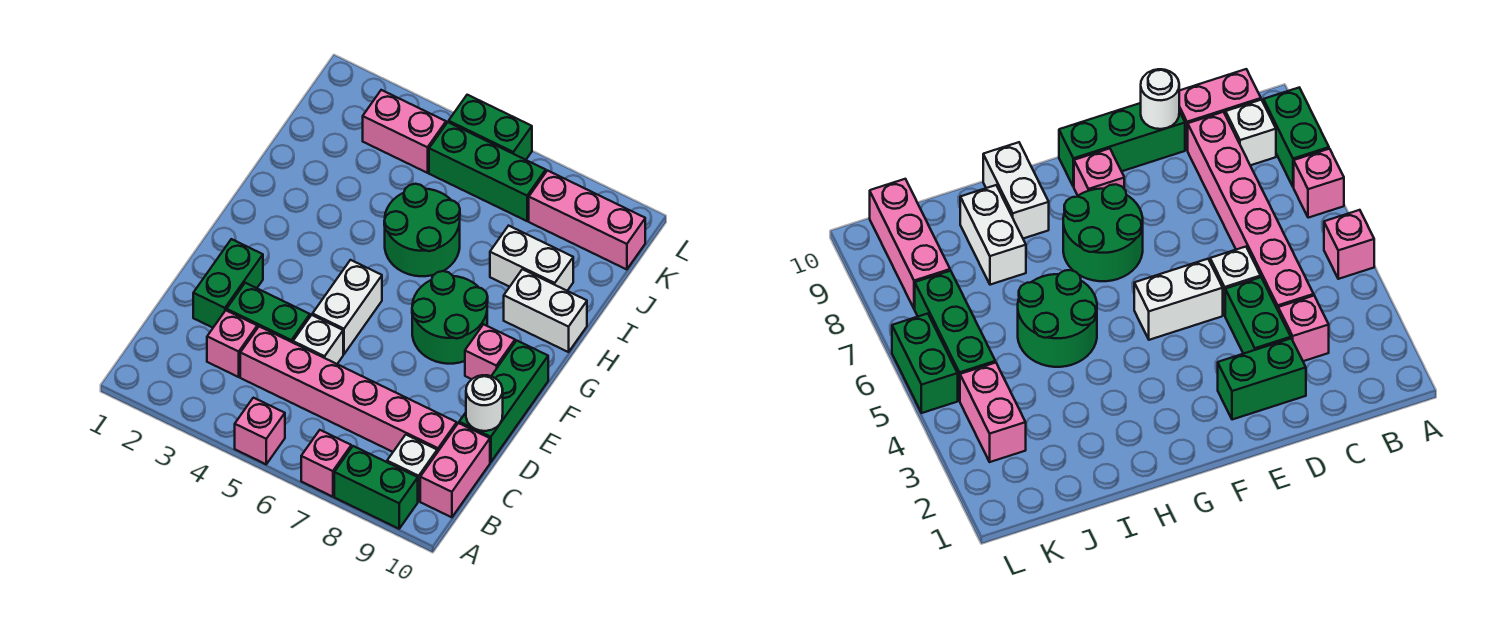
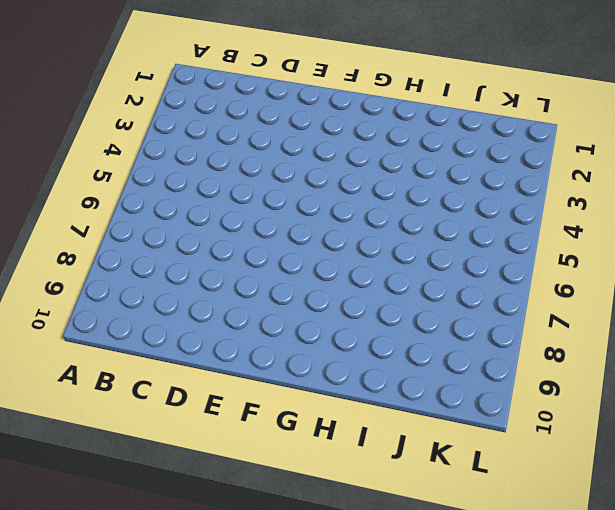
none -> pink 1x1 brick [235,398,285,464]
none -> pink 1x1 brick [301,430,351,497]
none -> green 1x2 brick [334,446,418,529]

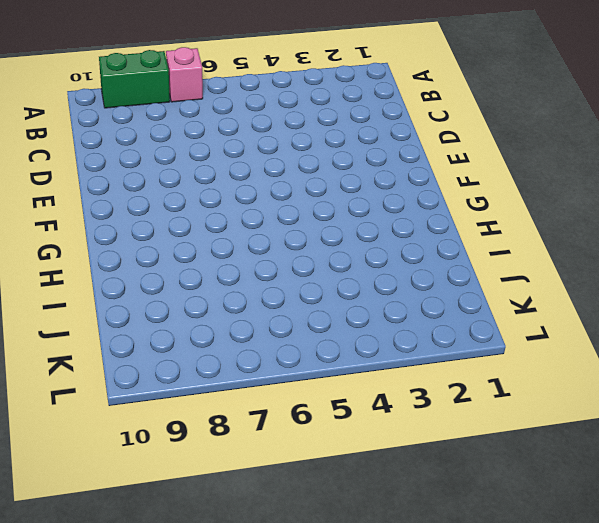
none -> pink 1x1 brick [235,398,285,464]
none -> white 1x1 brick [387,435,437,501]
none -> pink 1x2 brick [420,423,490,517]

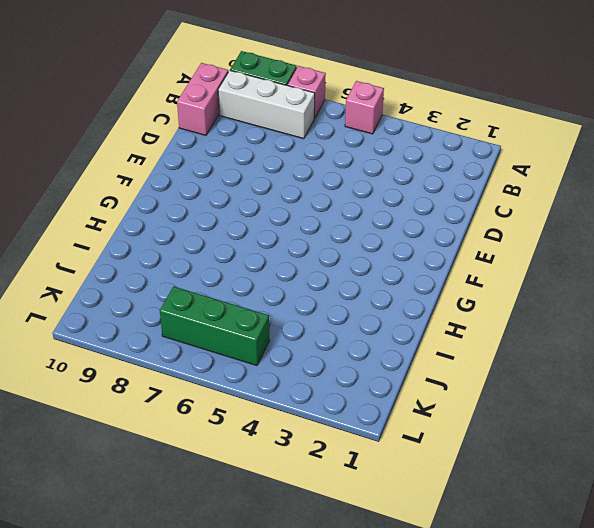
white 1x3 brick [218,70,315,139] -> white 1x1 brick [387,435,437,501]
none -> pink 1x1 brick [207,310,257,377]
none -> pink 1x6 brick [240,327,457,452]
none -> green 1x2 brick [193,239,263,328]

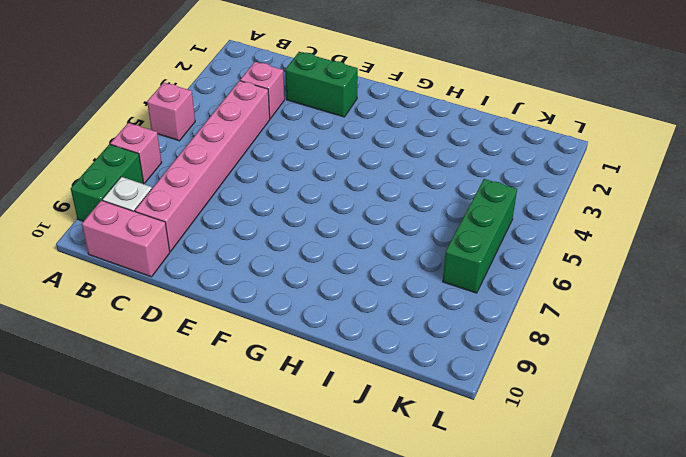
none -> green 1x2 brick [227,283,310,343]
none -> white 1x1 brick [293,315,343,364]
none -> green 1x3 brick [459,341,548,462]

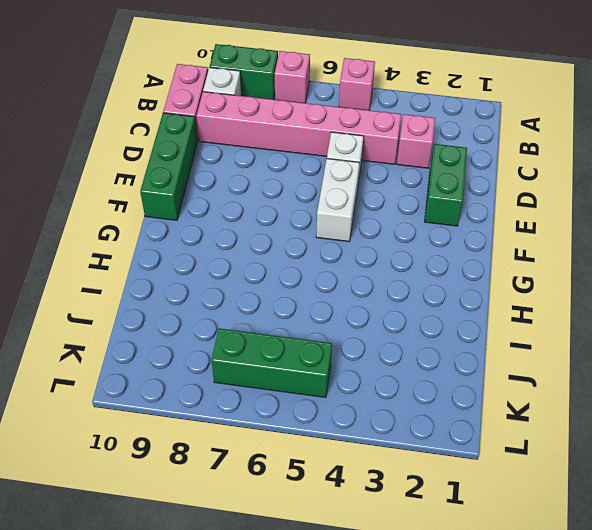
none -> green 1x2 brick [227,283,310,343]
none -> green 2x2 round brick [412,271,488,364]
none -> pink 1x1 brick [465,324,515,379]

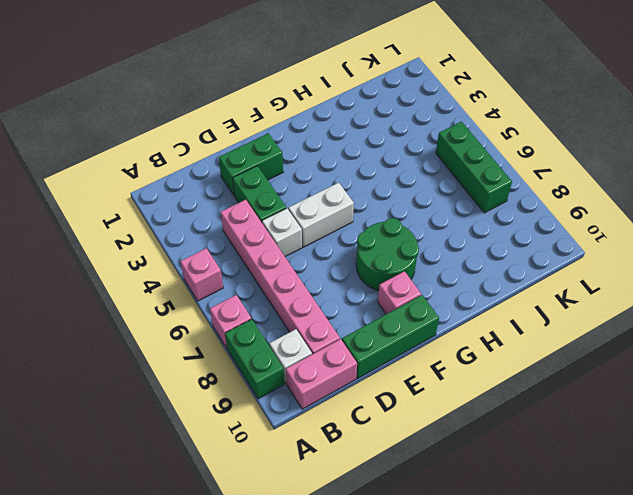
none -> pink 1x1 brick [207,310,257,377]
none -> green 2x2 round brick [384,184,460,276]
none -> white 1x2 brick [504,269,587,352]

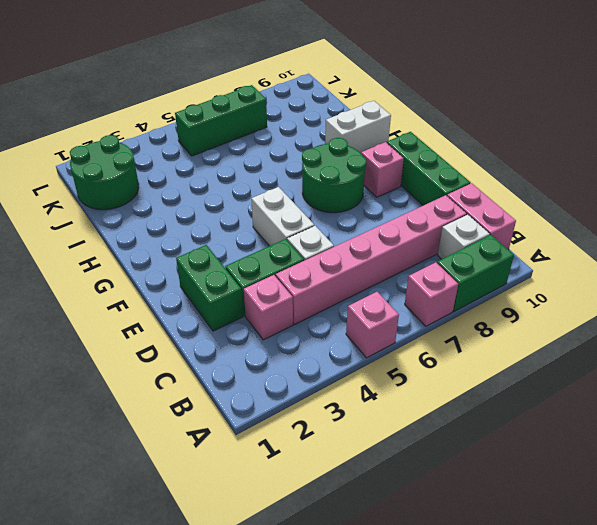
green 2x2 round brick [70,135,139,210] -> green 2x2 round brick moved to [384,184,460,276]
none -> white 1x2 brick [490,226,573,291]
none -> pink 1x2 brick [363,90,446,173]
none -> pink 1x3 brick [529,171,645,270]

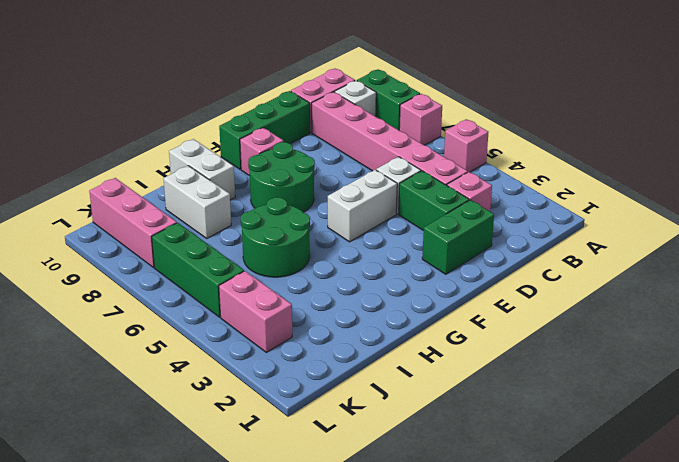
none -> green 1x2 brick [449,95,532,160]
none -> white 1x1 round brick [466,375,503,431]

